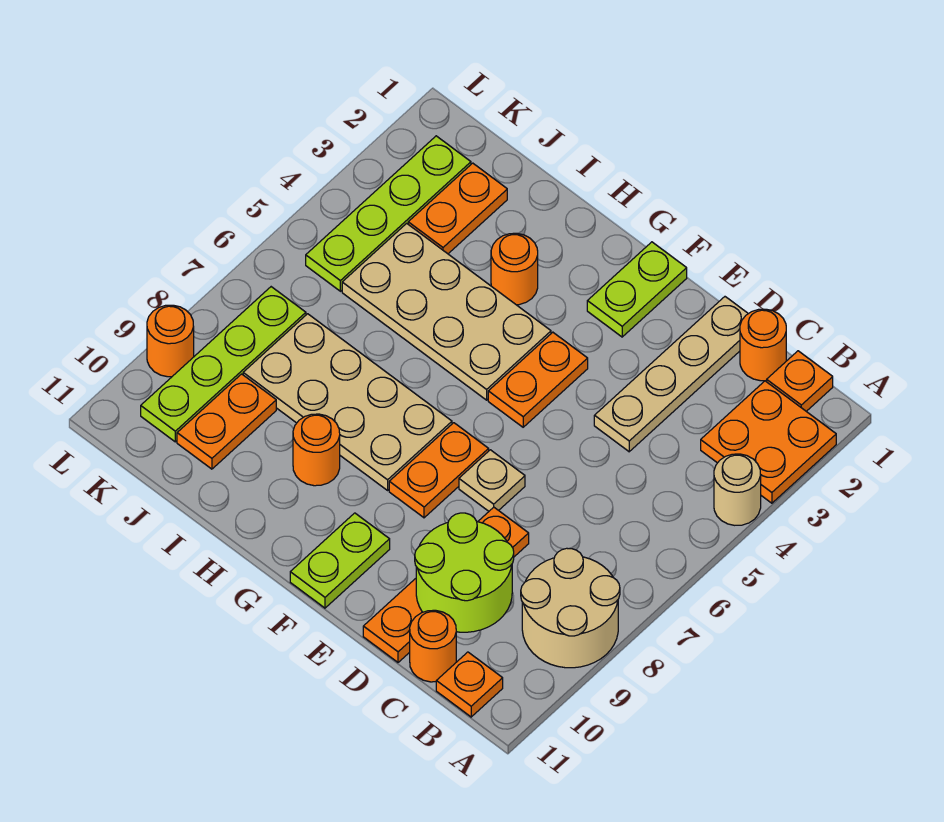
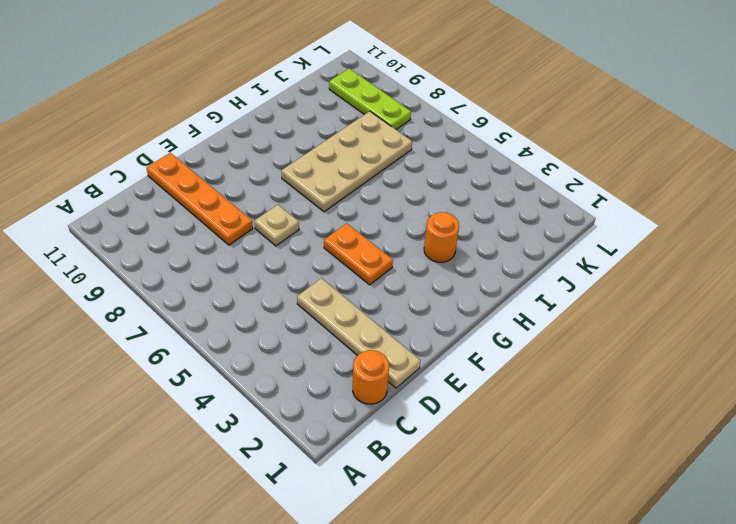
lime 1x3 plate [329,68,411,129] -> lime 1x4 plate [141,287,306,442]
none -> orange 2x2 plate [701,381,836,503]
none -> tan 1x1 round brick [714,454,761,525]
none -> tan 2x2 round brick [521,548,620,668]

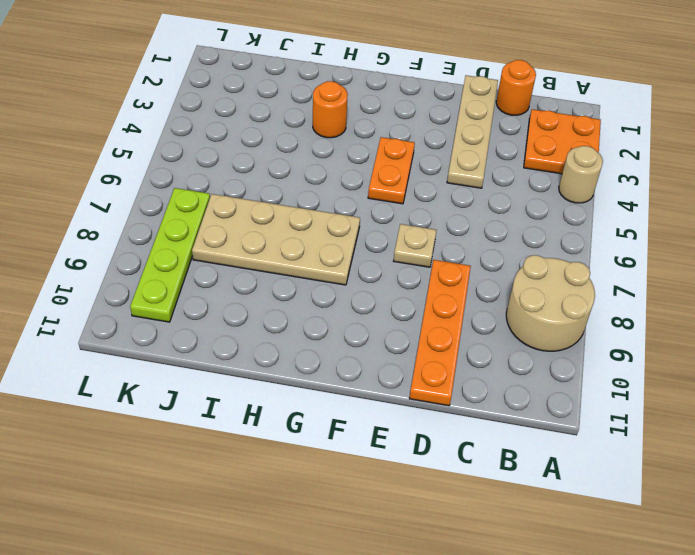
none -> orange 1x1 plate [767,351,833,411]
none -> orange 1x1 plate [436,652,503,717]
none -> orange 1x1 round brick [410,610,456,682]

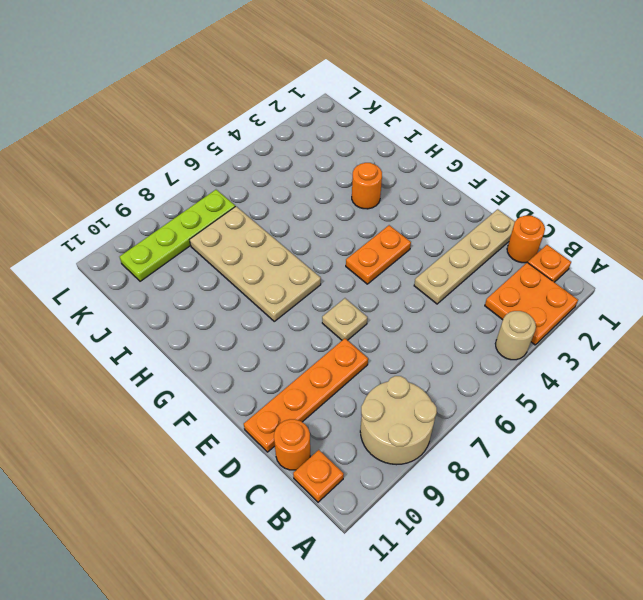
none -> lime 1x2 plate [587,242,687,337]
none -> orange 1x2 plate [389,423,489,518]
none -> lime 1x2 plate [290,513,390,608]

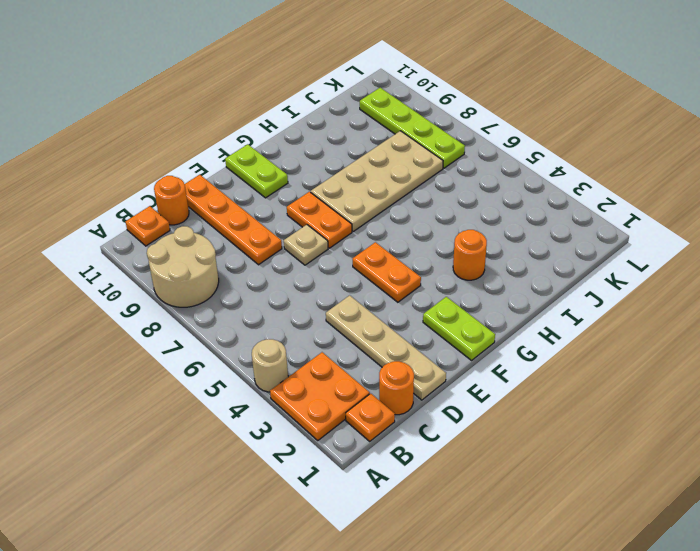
none -> tan 2x4 plate [342,223,551,400]
none -> orange 1x1 round brick [293,414,340,486]
none -> orange 1x2 plate [408,163,507,254]

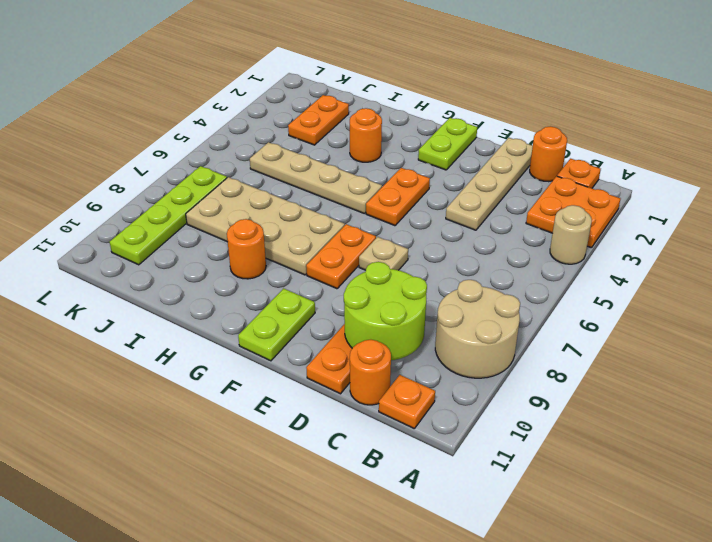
tan 1x4 plate [250,142,382,214] -> tan 2x4 plate [342,223,551,400]
none -> orange 1x2 plate [177,374,276,469]
none -> lime 1x4 plate [306,136,471,291]
none -> orange 1x1 round brick [147,305,194,377]

